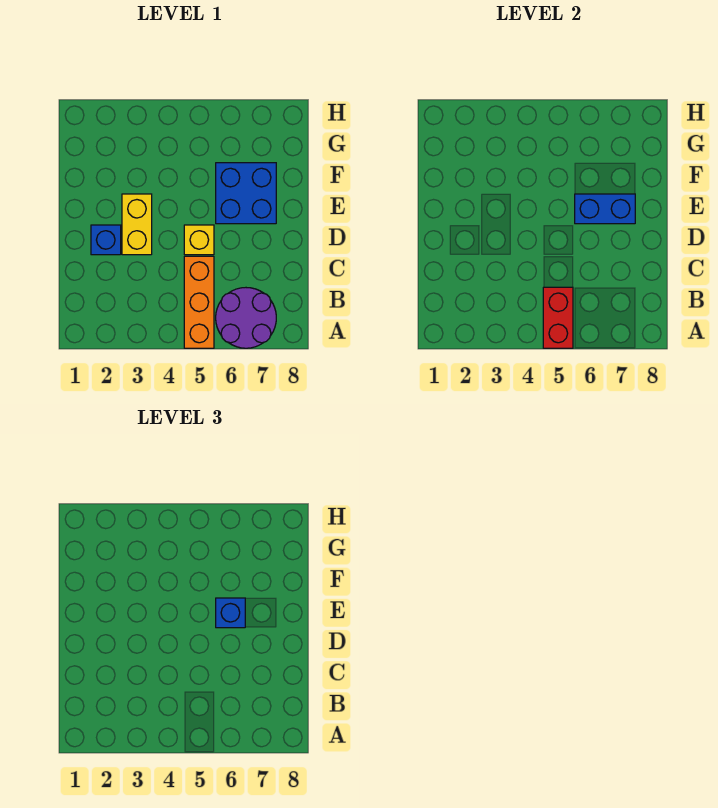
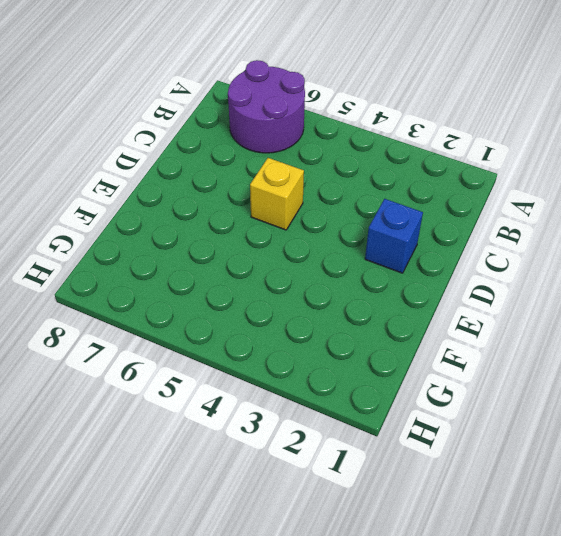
none -> orange 1x3 brick [184,256,214,348]
none -> yellow 1x2 brick [122,194,152,255]

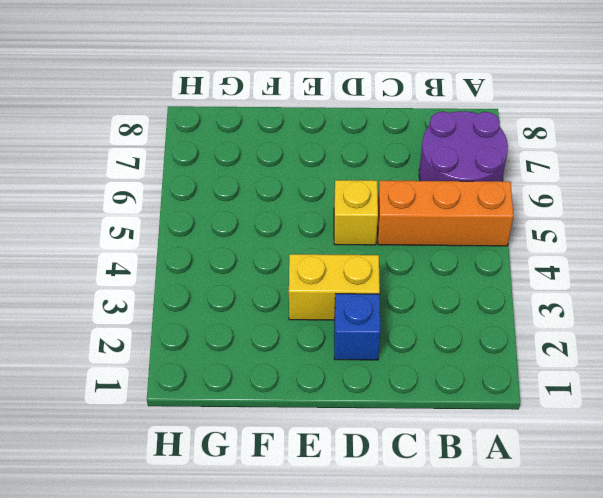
none -> blue 2x2 brick [216,163,276,224]
none -> red 1x2 brick [543,287,573,348]

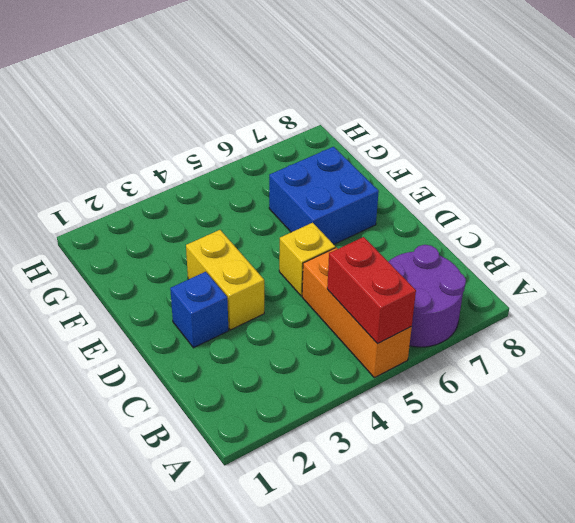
none -> blue 1x2 brick [575,194,635,224]
none -> blue 1x1 brick [216,598,245,628]

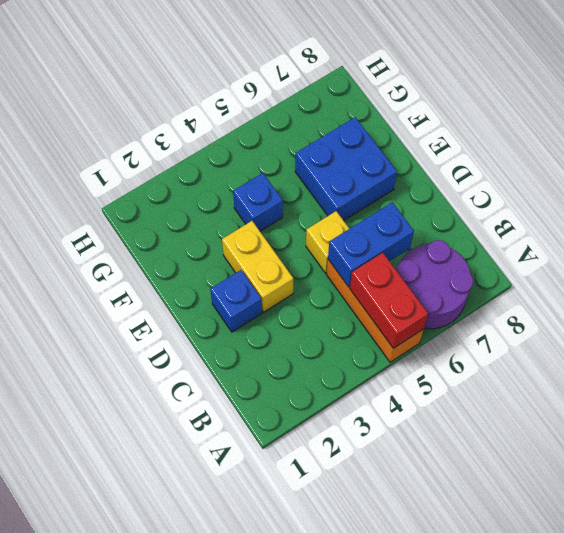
blue 1x2 brick [328,202,414,287] -> blue 1x2 brick moved to [575,194,635,224]
blue 1x1 brick [233,173,283,231] -> blue 1x1 brick moved to [216,598,245,628]

